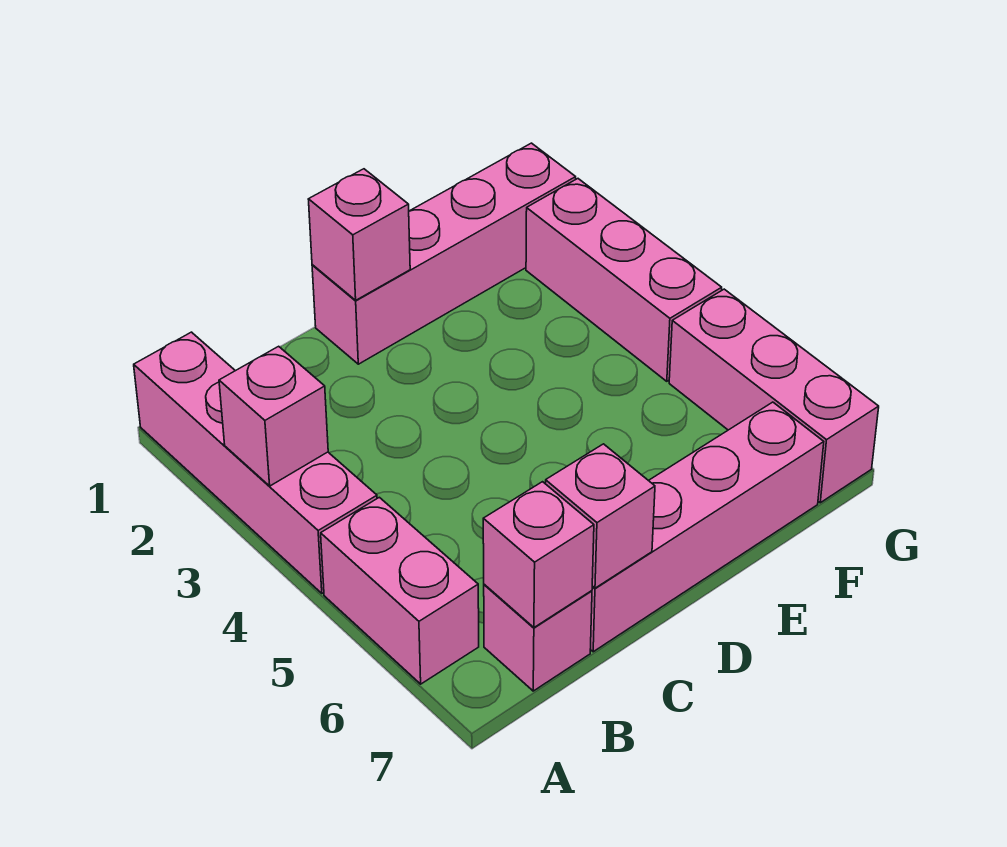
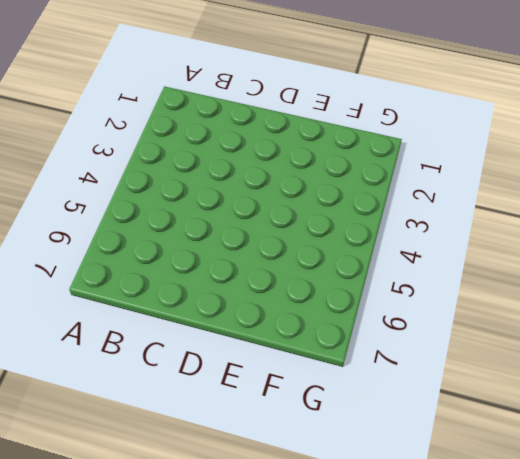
none -> pink 1x4 brick [134,332,377,593]
none -> pink 1x2 brick [321,497,479,684]

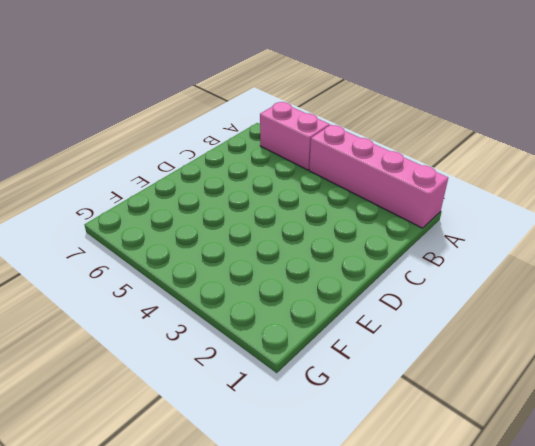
none -> pink 1x1 brick [484,584,592,691]
none -> pink 1x4 brick [590,402,824,652]

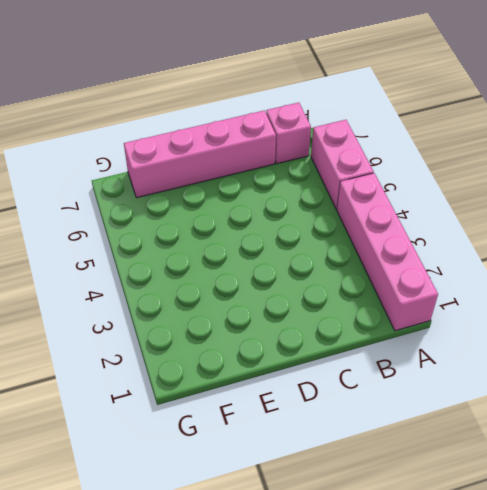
none -> pink 1x4 brick [312,143,576,364]
none -> pink 1x3 brick [526,179,722,381]

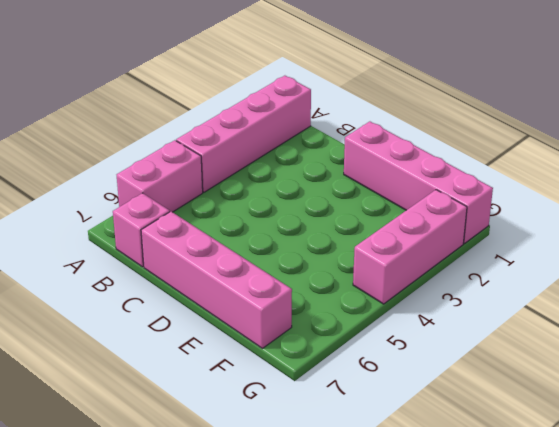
none -> pink 1x3 brick [669,289,879,503]
none -> pink 1x1 brick [219,346,328,486]

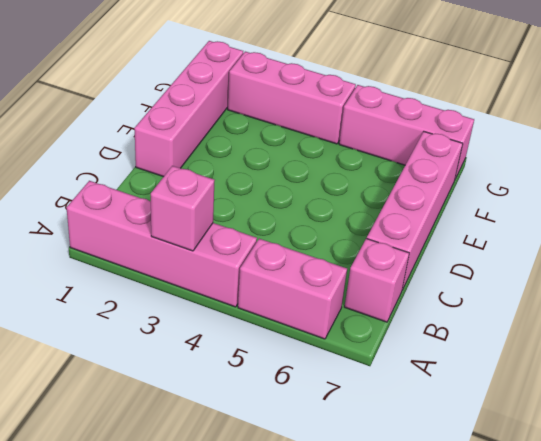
none -> pink 1x1 brick [483,482,594,627]
none -> pink 1x1 brick [546,444,655,588]

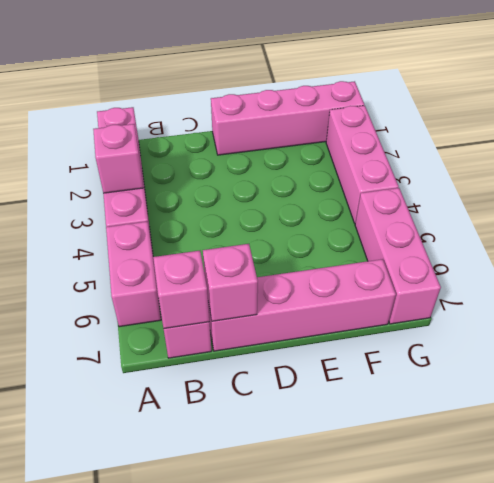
none -> pink 1x1 brick [308,169,410,300]

